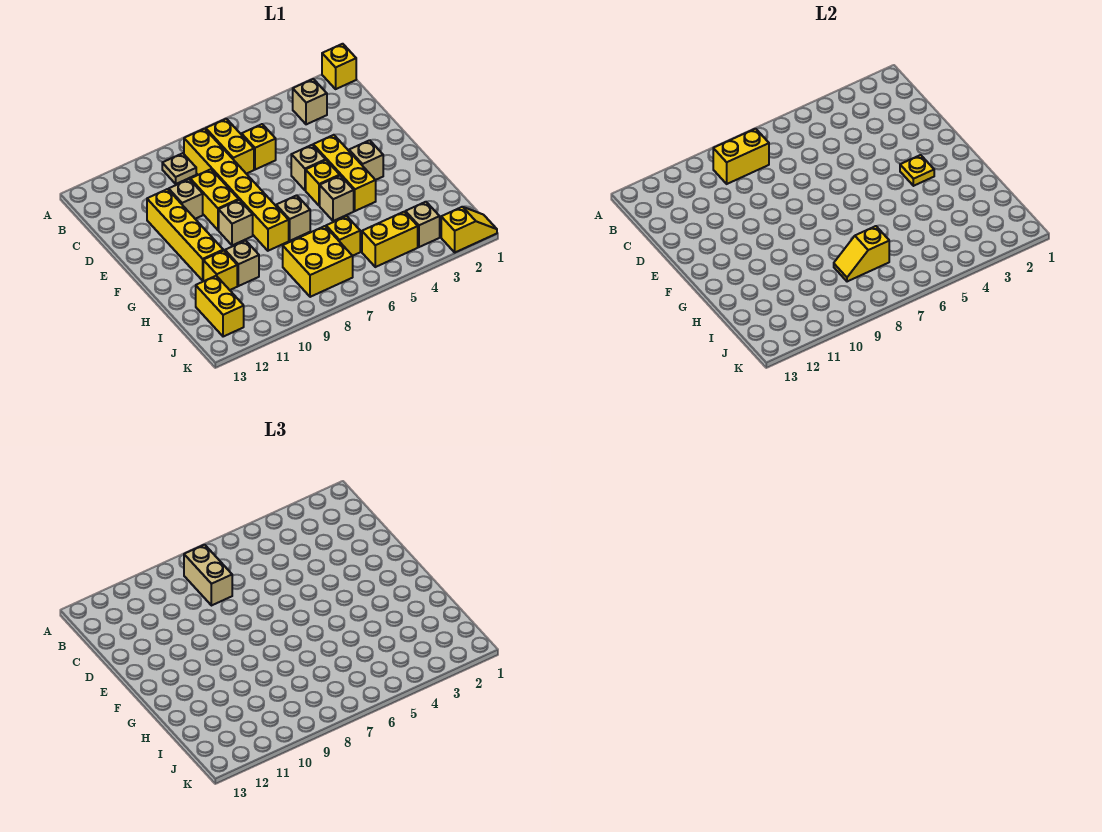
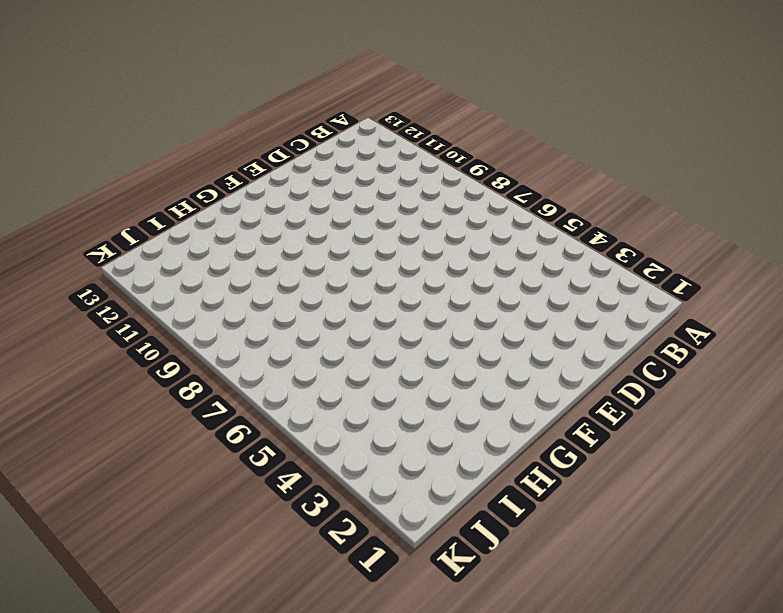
none -> yellow 1x1 brick [322,44,356,89]
none -> tan 1x1 brick [293,79,327,124]
none -> yellow 1x2 brick [206,119,254,174]

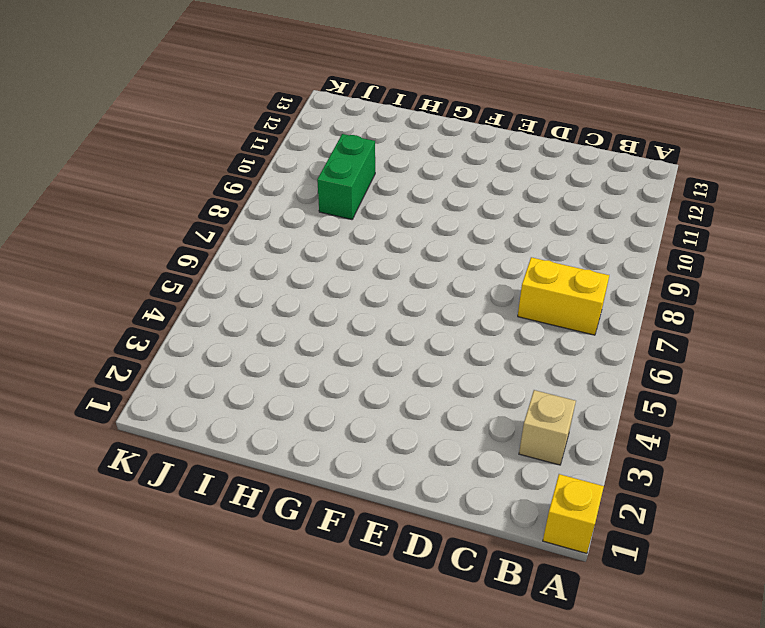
green 1x2 brick [317,134,375,220] -> none
none -> yellow 1x6 brick [184,129,289,251]
none -> tan 1x1 plate [162,153,196,184]
none -> yellow 1x1 brick [242,124,276,170]

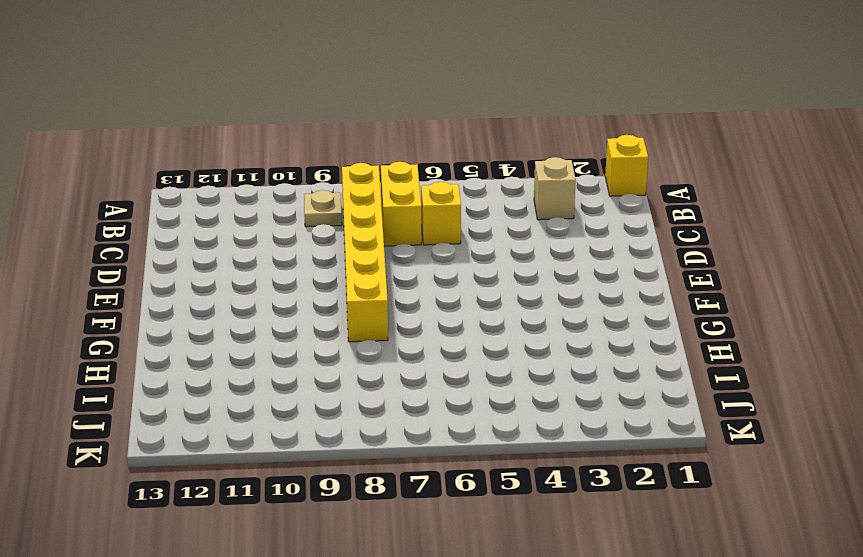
none -> yellow 1x2 brick [190,169,239,230]
none -> tan 1x1 brick [169,179,203,219]
none -> yellow 1x4 brick [147,189,223,280]

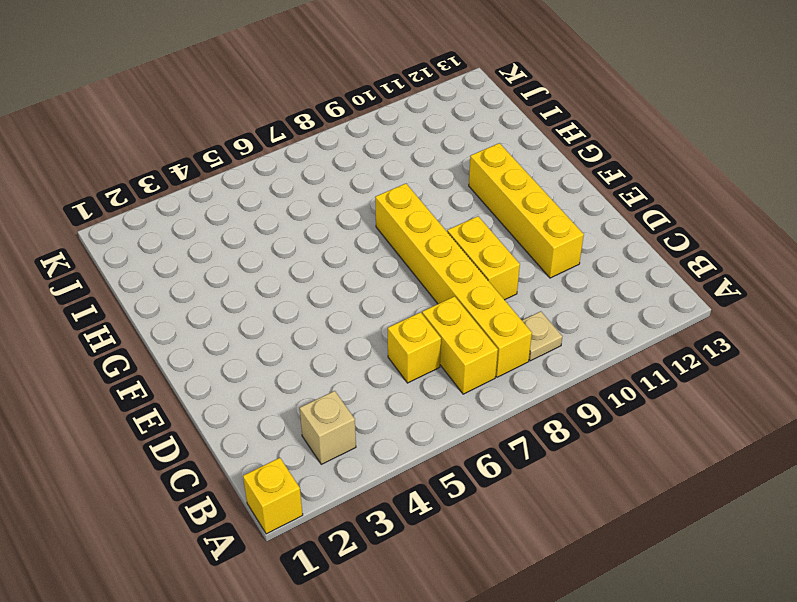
none -> tan 1x1 brick [169,179,203,219]
none -> yellow 1x3 brick [313,135,376,211]
none -> tan 1x1 brick [291,145,326,190]

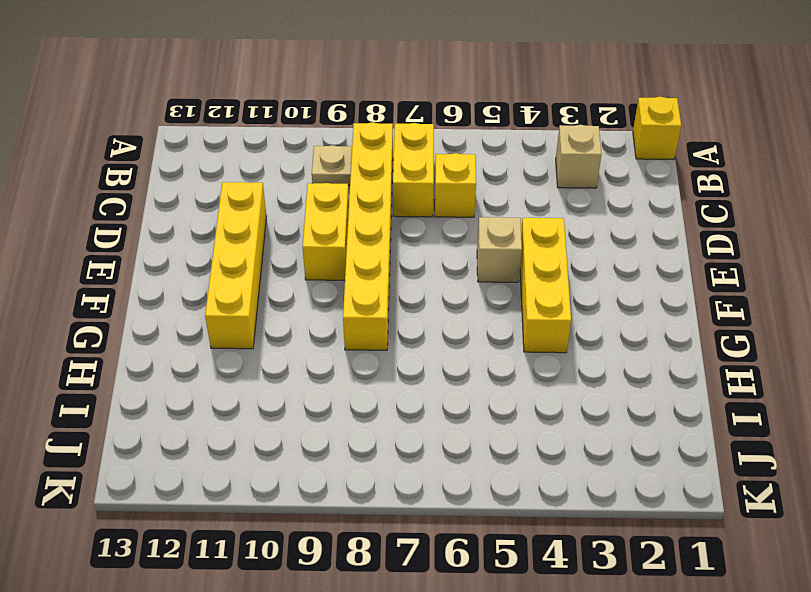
none -> tan 1x1 brick [169,179,203,219]
none -> tan 1x1 brick [349,140,383,180]
none -> yellow 1x1 brick [306,160,340,206]

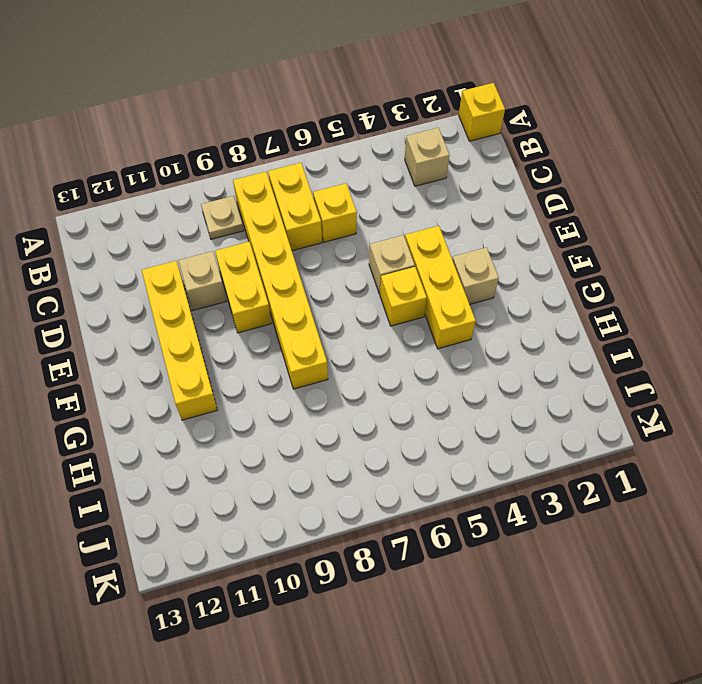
none -> tan 1x1 brick [219,200,253,245]
none -> tan 1x1 brick [320,176,354,221]
none -> tan 1x1 brick [276,195,310,241]

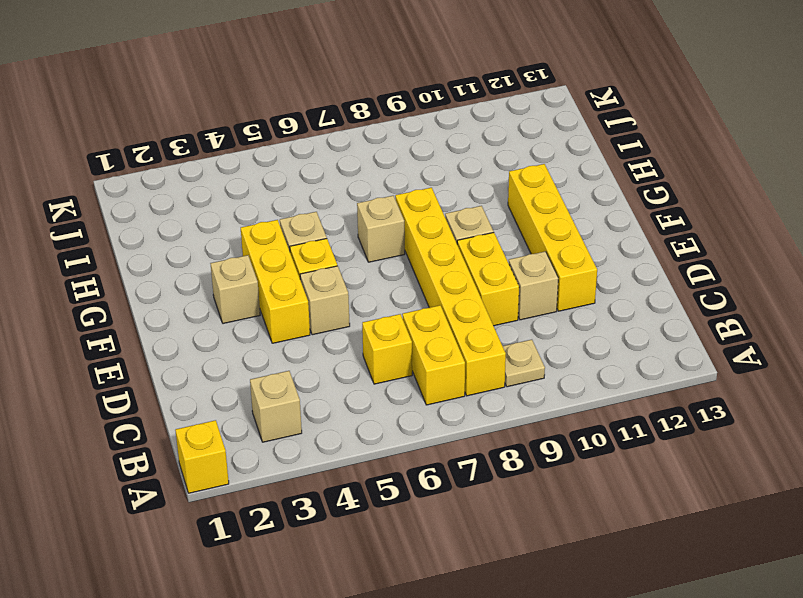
none -> tan 1x1 brick [225,240,259,286]
none -> yellow 1x1 brick [203,250,237,290]
none -> yellow 1x1 brick [326,216,360,256]

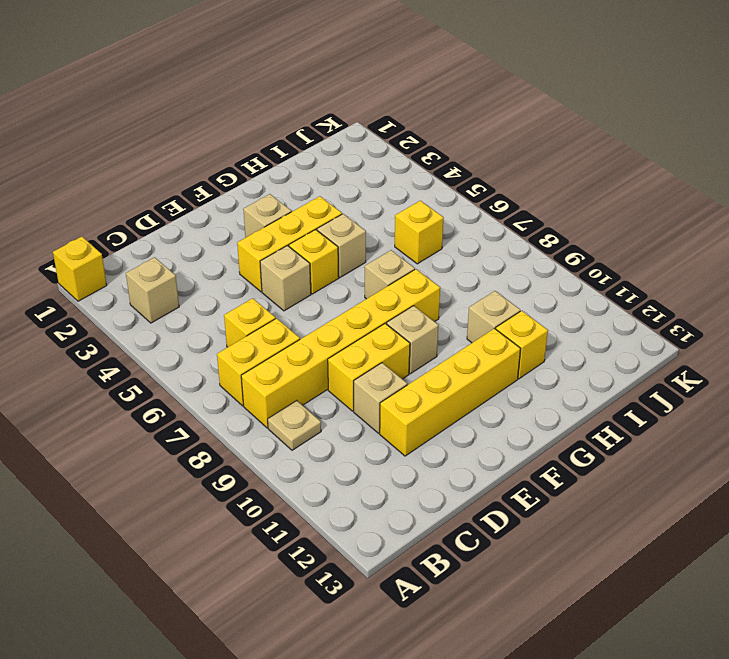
none -> yellow 2x2 brick [283,226,353,297]
none -> yellow 1x2 brick [196,276,244,337]
none -> tan 1x1 brick [405,202,440,247]

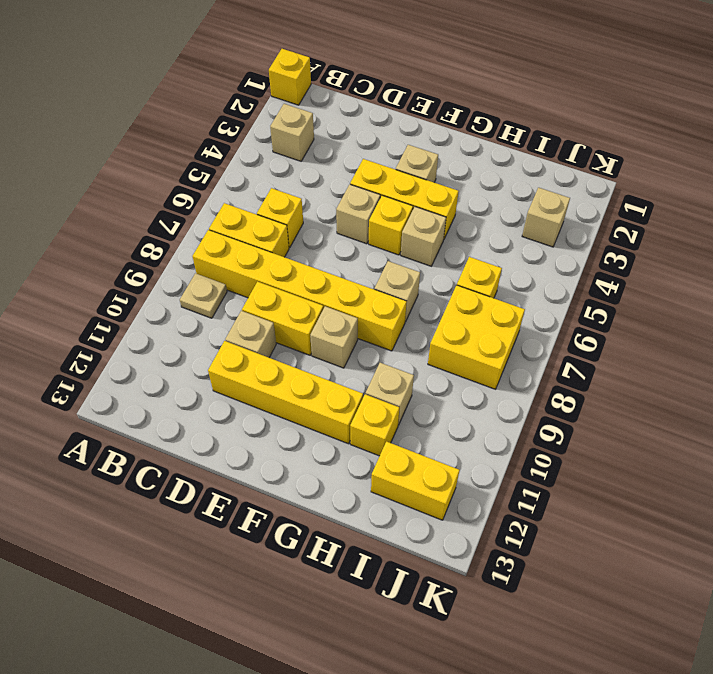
none -> yellow 1x2 brick [362,212,418,267]
none -> yellow 1x2 slope [441,207,497,252]
none -> yellow 1x2 brick [713,129,769,184]

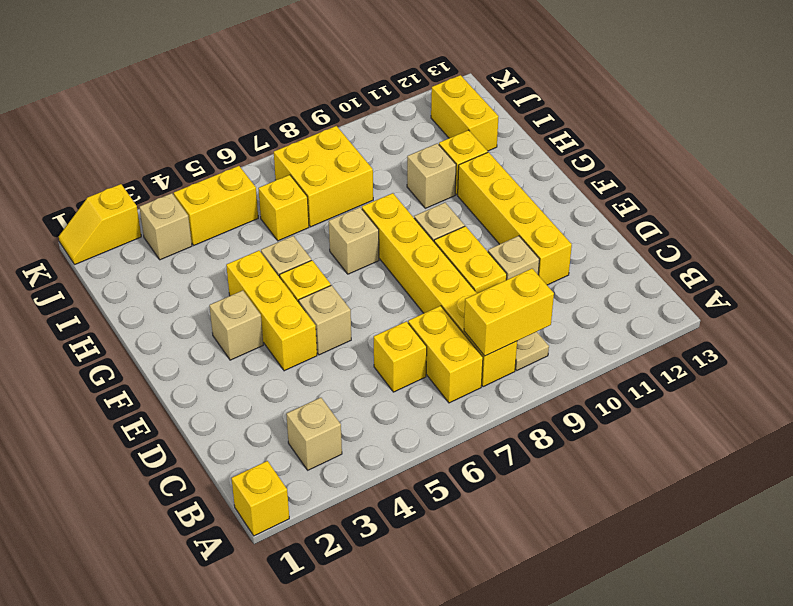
none -> yellow 1x1 plate [900,155,934,186]
none -> yellow 1x2 slope [834,226,889,282]
none -> tan 1x2 brick [184,545,232,606]

